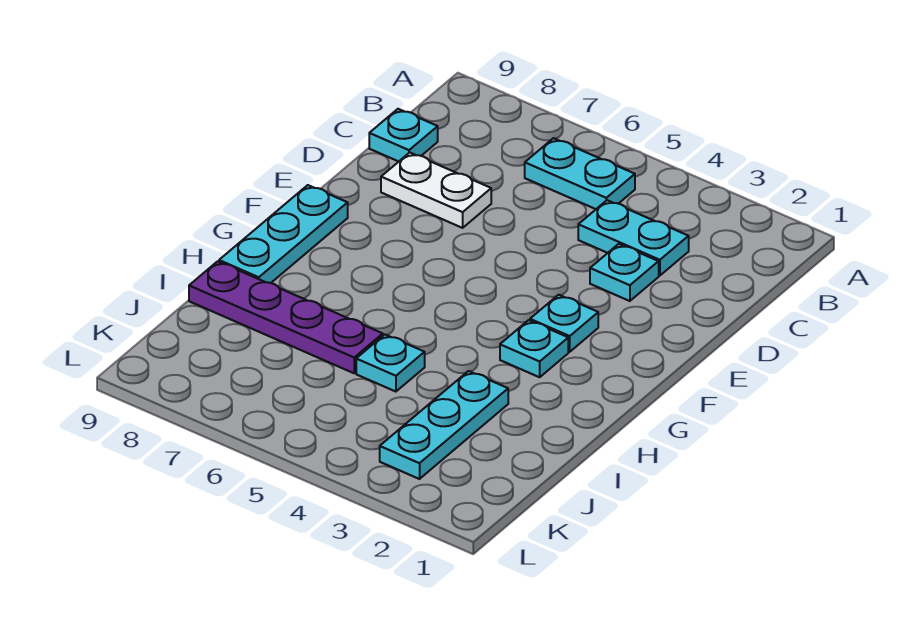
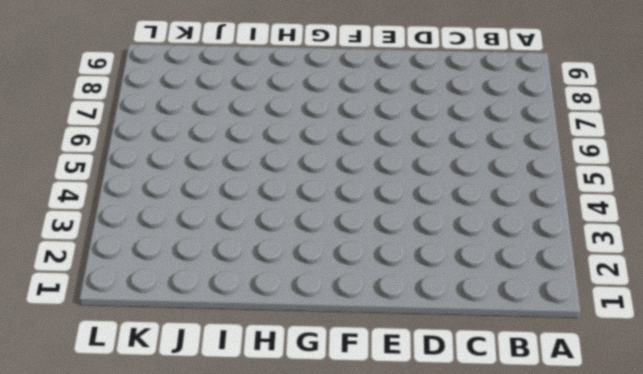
none -> cyan 1x2 plate [525,138,635,209]
none -> cyan 1x2 plate [578,200,689,276]

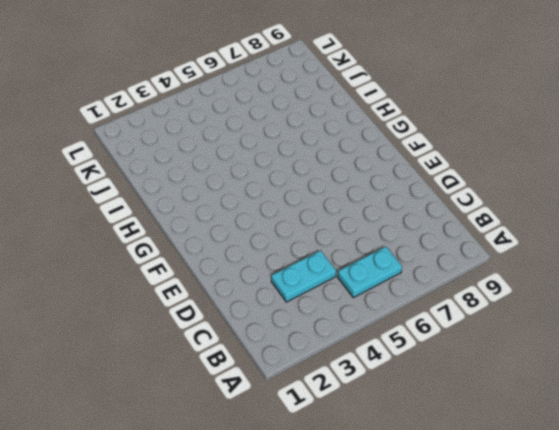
none -> cyan 1x1 plate [369,109,438,161]
none -> cyan 1x1 plate [590,244,659,301]

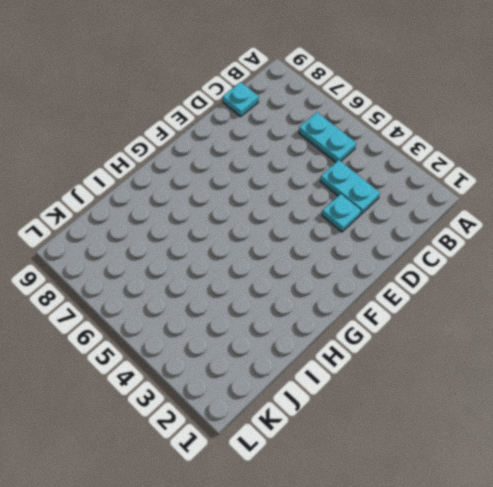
none -> white 1x2 plate [381,153,491,228]
none -> cyan 1x1 plate [530,295,598,352]

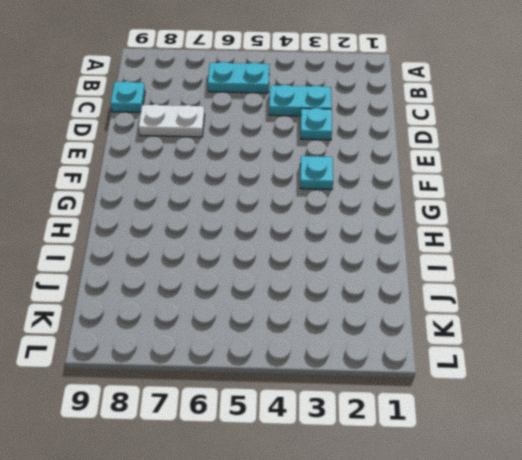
none -> cyan 1x3 plate [219,185,348,283]
none -> cyan 1x1 plate [500,320,568,377]

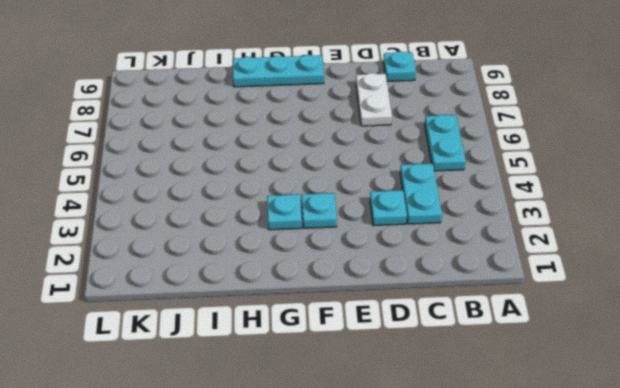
none -> cyan 1x3 plate [380,371,508,479]
none -> cyan 1x1 plate [356,335,425,392]

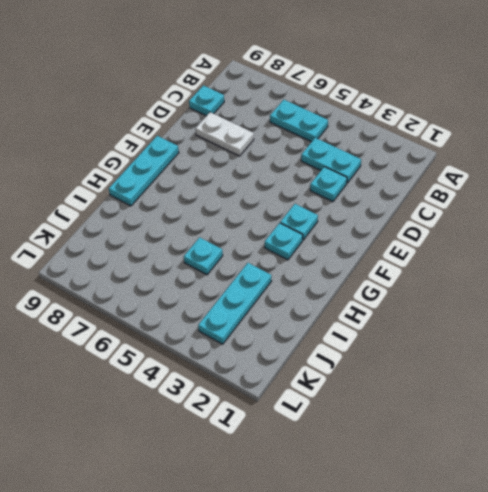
none -> purple 1x4 plate [189,261,383,373]

